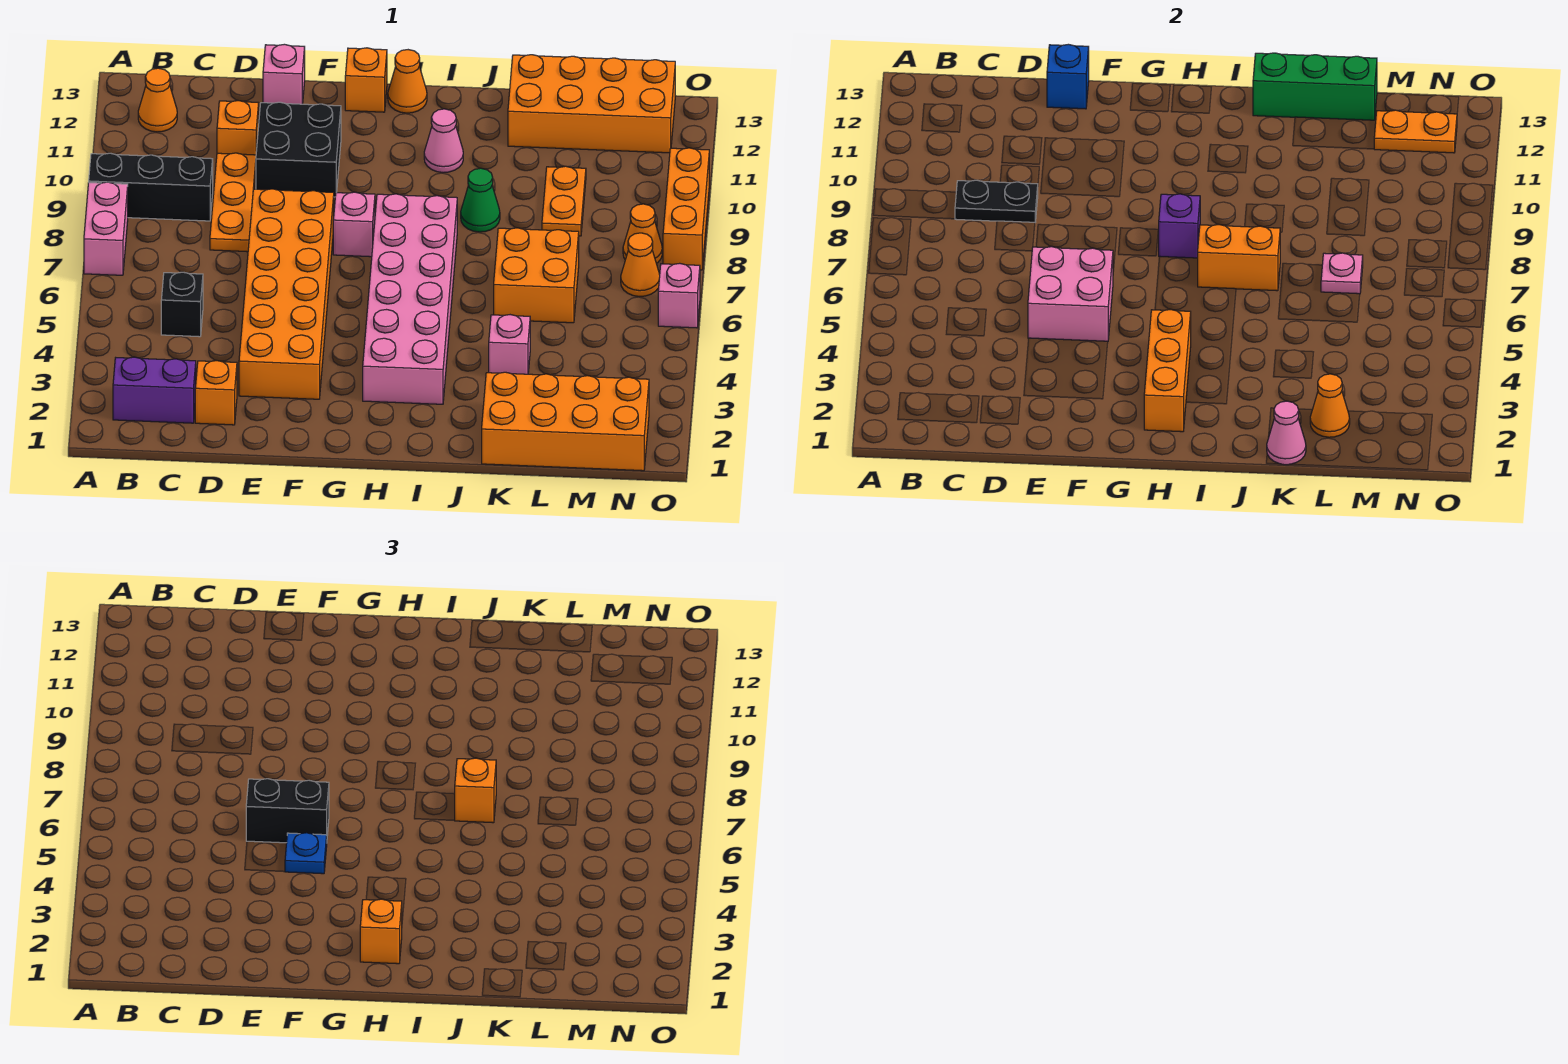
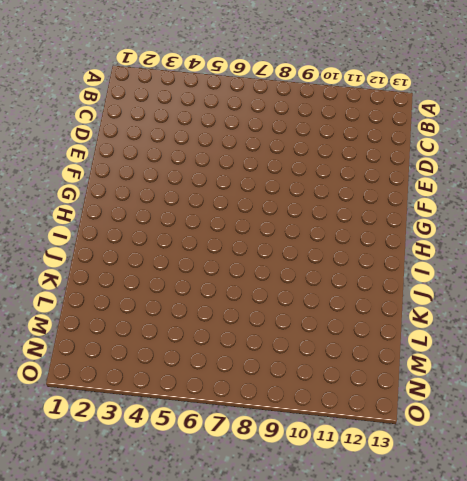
none -> pink 1x2 brick [84,182,128,275]
none -> black 1x3 brick [89,153,213,221]
none -> purple 1x2 brick [113,357,196,423]
none -> orange 1x1 cone [138,68,177,132]

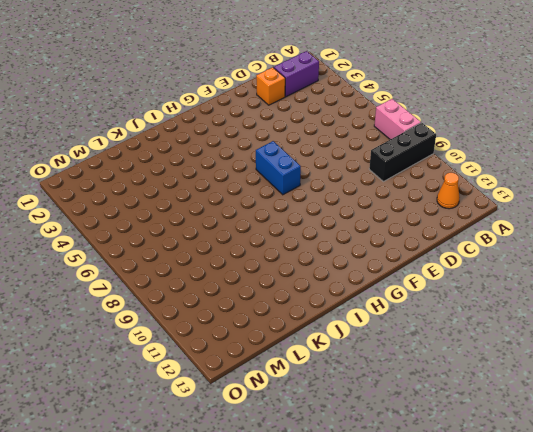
blue 1x2 brick [256,141,301,195] -> none
none -> black 1x1 brick [161,272,203,337]
none -> orange 1x3 plate [210,153,256,252]
none -> orange 1x1 brick [217,101,259,155]
none -> orange 2x6 brick [239,189,334,399]

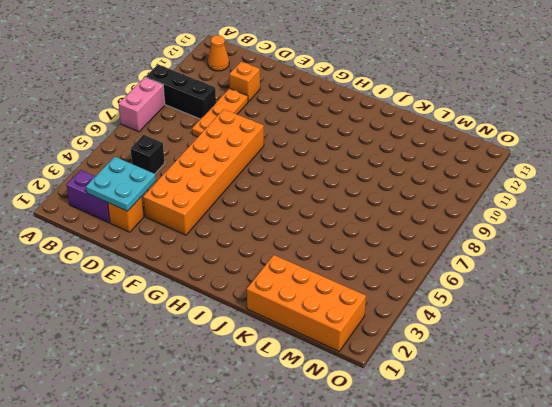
cyan 2x2 plate [86,157,156,211] -> none
none -> black 2x2 brick [256,102,341,197]
none -> pink 1x1 brick [263,44,305,104]
none -> pink 1x1 brick [333,192,375,257]
none -> orange 1x1 brick [345,48,387,112]

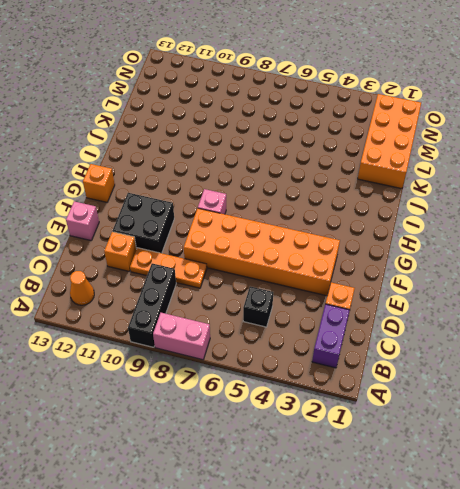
none -> pink 2x6 brick [363,194,457,404]
none -> orange 1x1 cone [388,50,427,113]
none -> pink 1x1 cone [424,109,463,173]
none -> green 1x1 cone [461,168,500,232]

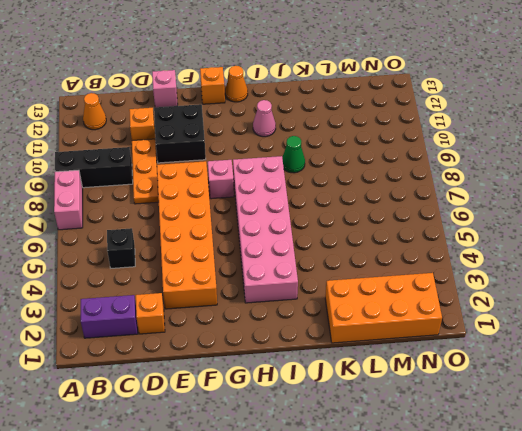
none -> pink 1x1 brick [489,315,530,374]
none -> orange 2x2 brick [494,228,579,323]
none -> orange 2x4 brick [508,55,675,153]
none -> orange 1x2 plate [542,166,586,236]

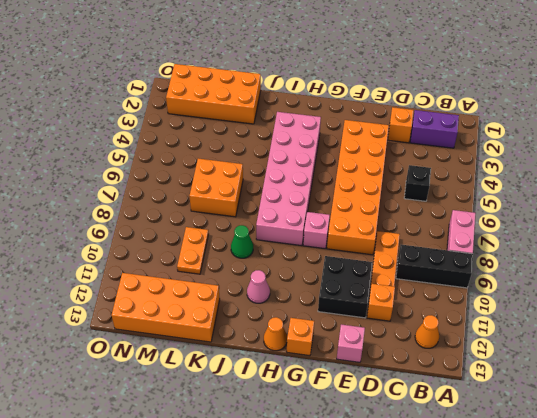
none -> pink 1x1 brick [489,315,530,374]
none -> orange 1x1 cone [621,233,660,296]
none -> orange 1x1 cone [623,204,662,263]
none -> pink 1x1 brick [658,263,700,328]

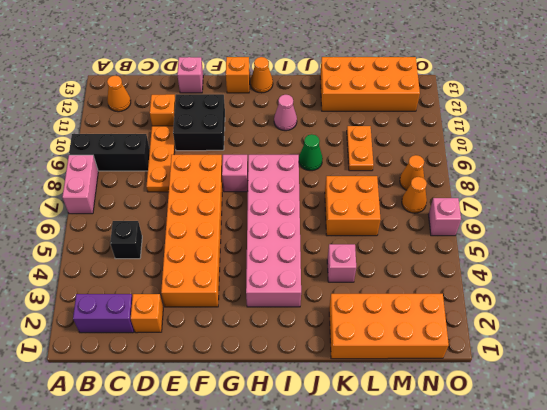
none -> orange 1x3 brick [663,148,709,270]
none -> black 1x2 plate [955,180,1038,222]
none -> pink 2x2 brick [1028,247,1113,341]
none -> blue 1x1 brick [1047,44,1089,109]

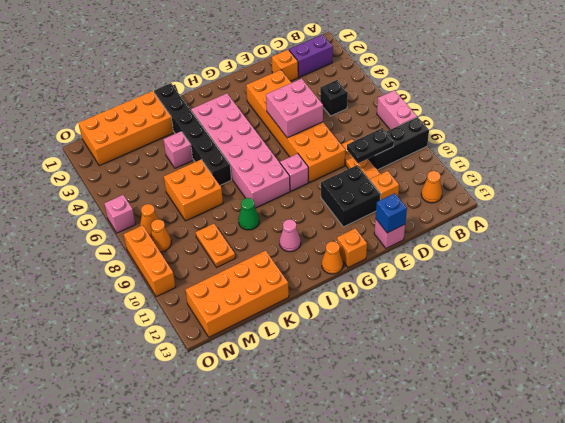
black 1x6 brick [154,83,231,185] -> none
none -> orange 1x3 brick [1144,309,1191,432]
none -> purple 1x1 brick [1159,194,1200,258]
none -> orange 1x2 brick [1198,224,1280,291]
none -> green 1x3 brick [1253,53,1377,120]

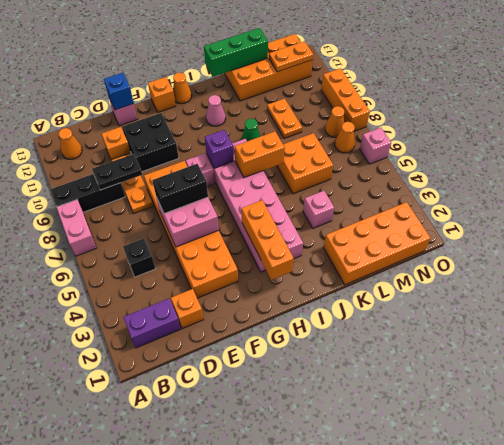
none -> pink 1x1 cone [1267,401,1306,465]
none -> orange 1x1 cone [1310,374,1350,437]
none -> pink 1x1 plate [1321,253,1363,294]
none -> blue 1x1 plate [285,833,327,874]

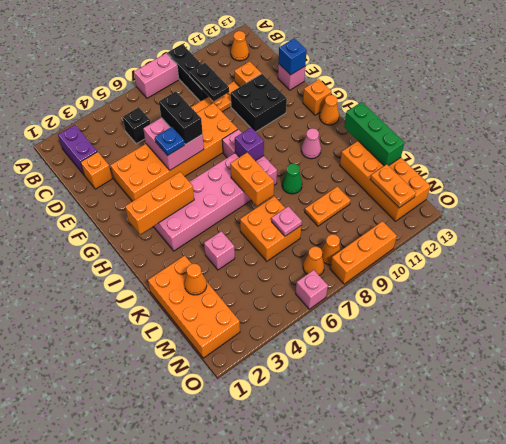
none -> pink 1x1 cone [1267,401,1306,465]
none -> orange 1x1 brick [360,899,402,964]
none -> orange 1x1 brick [454,758,496,823]

